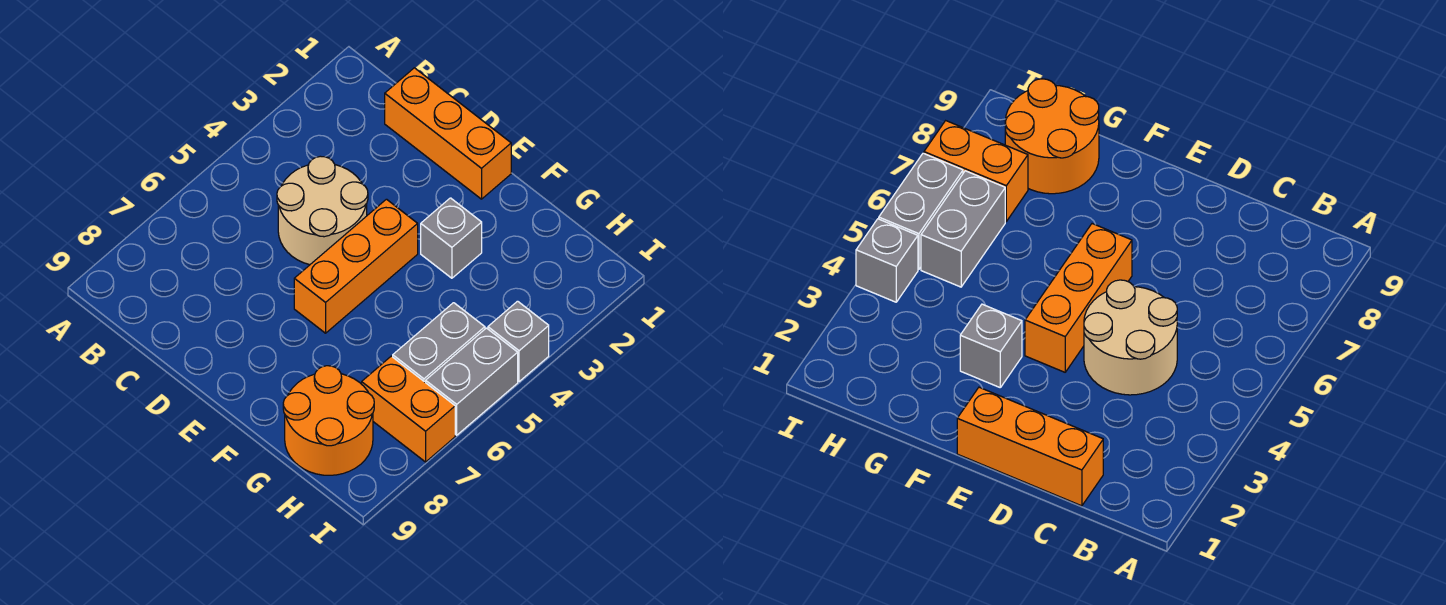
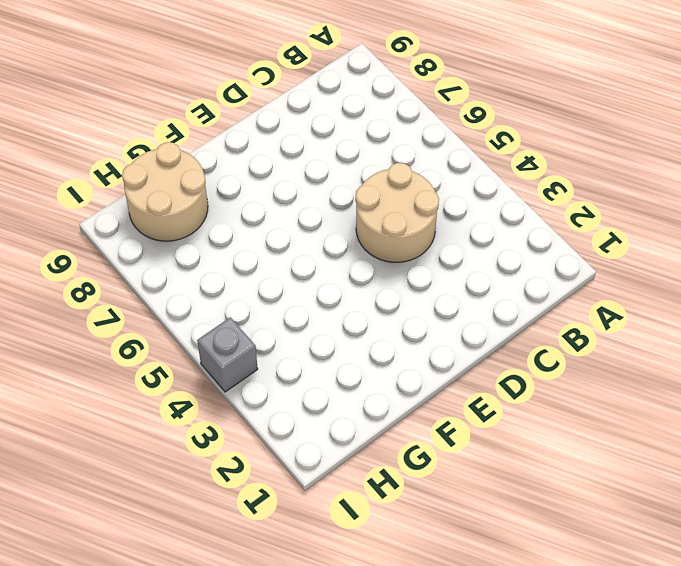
tan 2x2 round brick [122,142,208,241] -> orange 2x2 round brick [283,366,374,475]
none -> orange 1x3 brick [385,68,511,199]
none -> orange 1x3 brick [294,199,418,333]

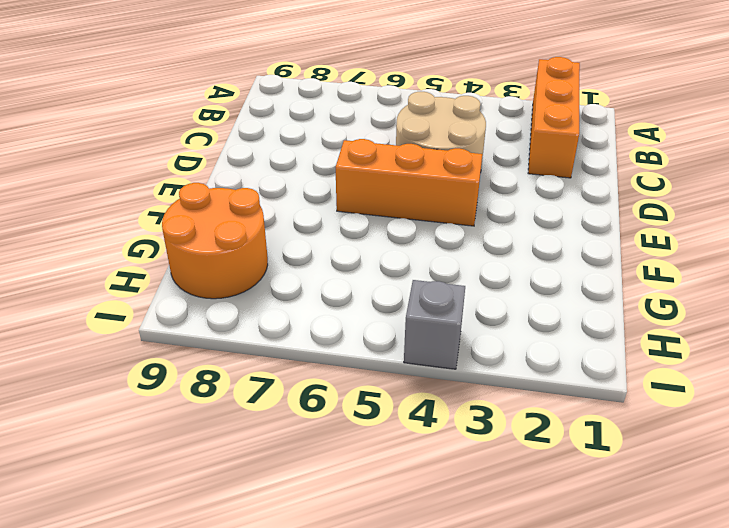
orange 1x3 brick [528,57,580,178] -> orange 1x3 brick moved to [385,68,511,199]
none -> grey 1x1 brick [421,198,482,278]
none -> grey 1x2 brick [393,303,485,383]

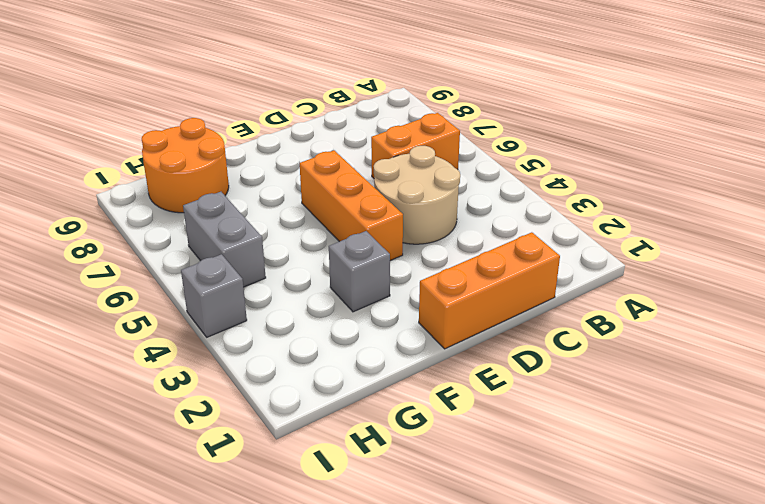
orange 1x2 brick [371,113,460,178] -> orange 1x2 brick moved to [362,356,455,462]
none -> grey 1x2 brick [426,328,518,435]

